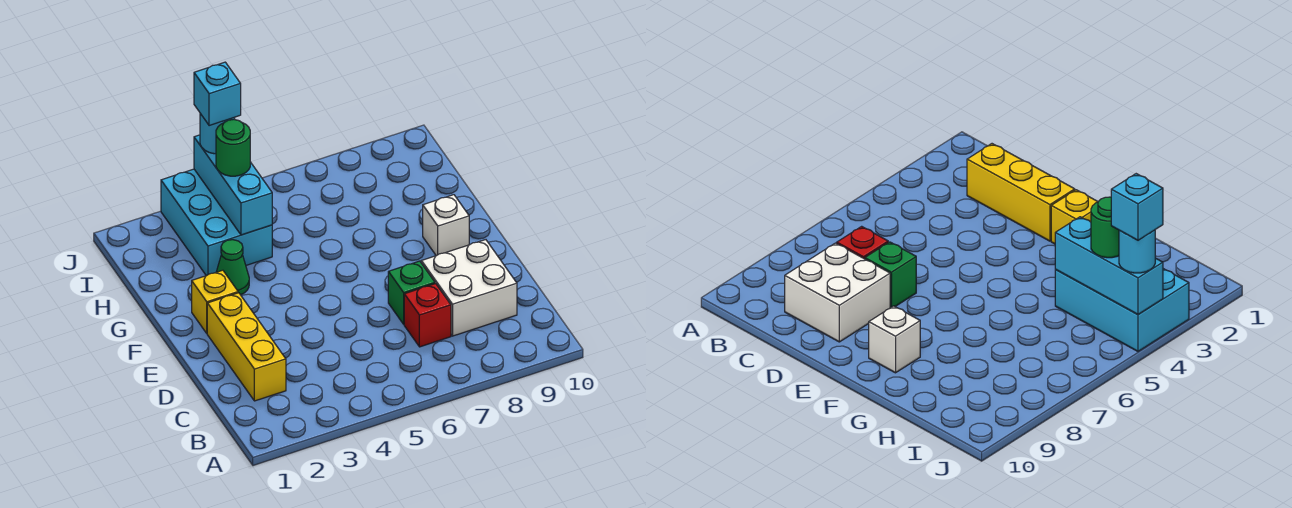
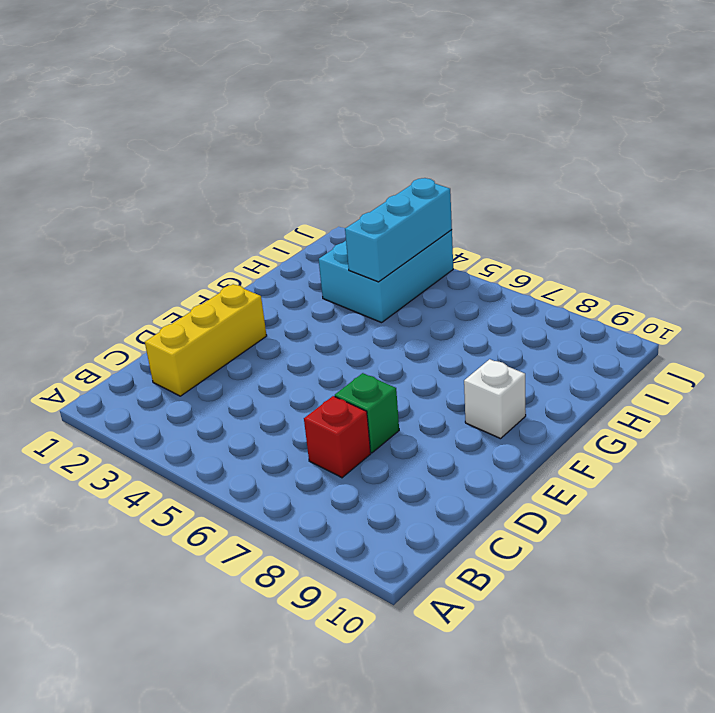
none -> white 2x2 brick [421,240,517,336]
none -> yellow 1x1 brick [192,270,238,333]
none -> green 1x1 cone [216,240,249,295]

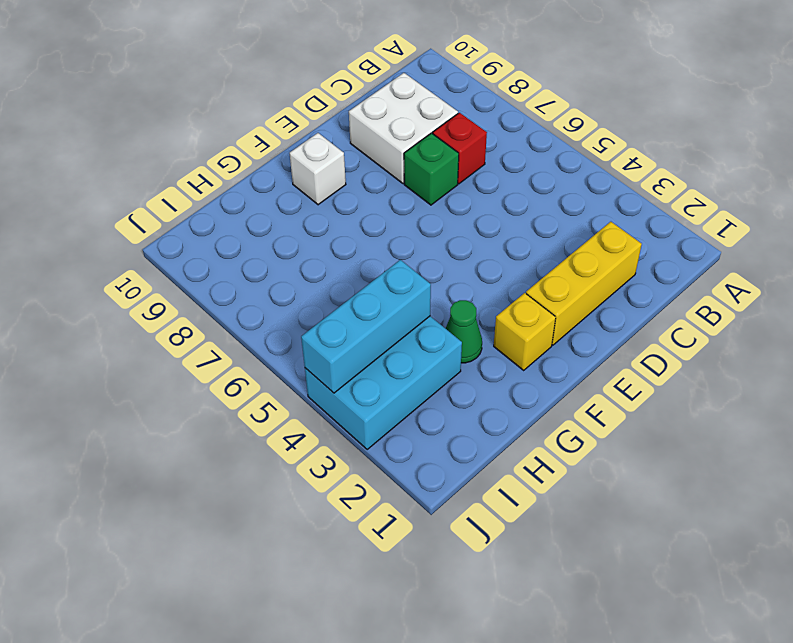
none -> green 1x1 round brick [216,119,250,176]
none -> cyan 1x1 round brick [200,113,235,154]
none -> cyan 1x1 brick [194,62,241,126]

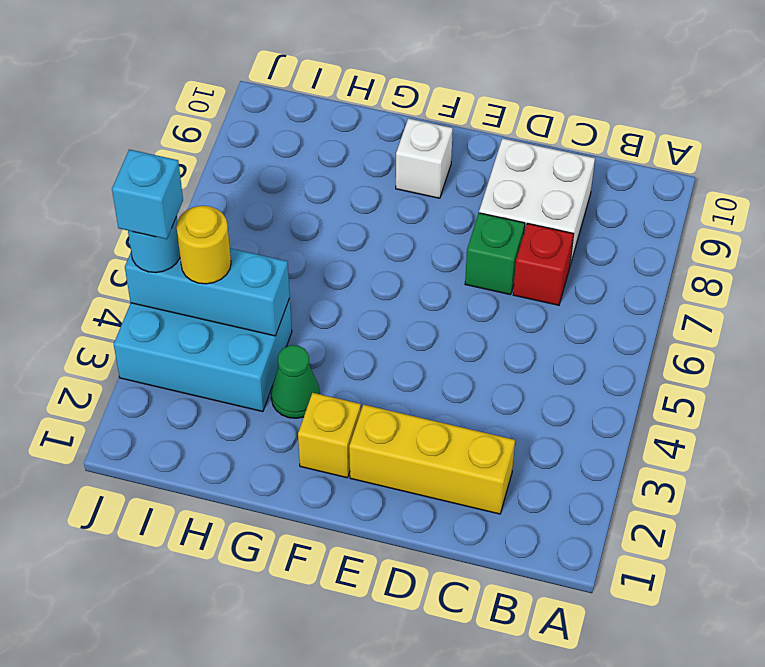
yellow 1x1 round brick [176,206,231,284] -> green 1x1 round brick [216,119,250,176]

